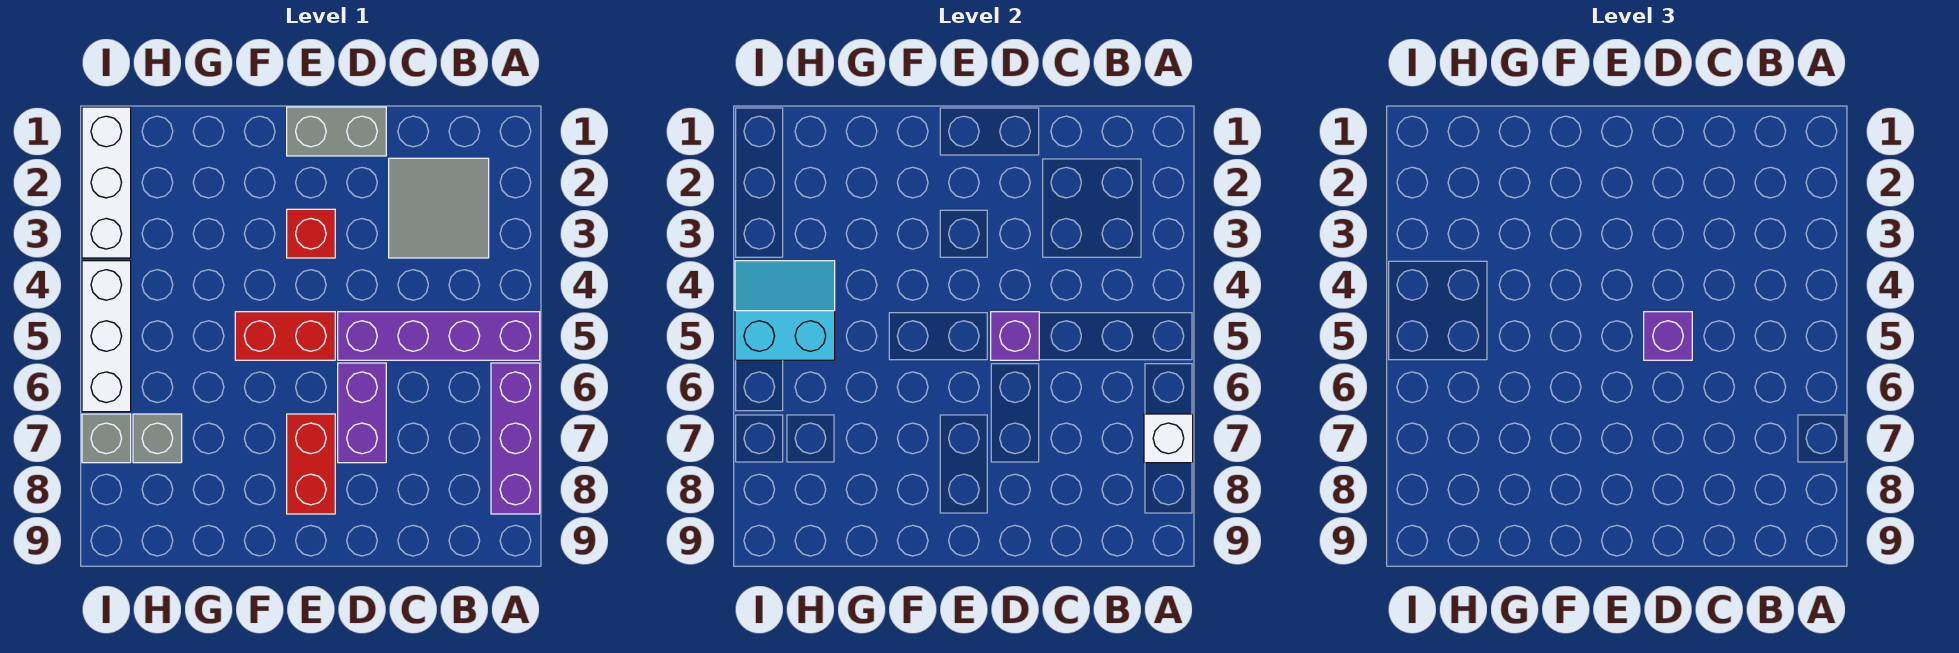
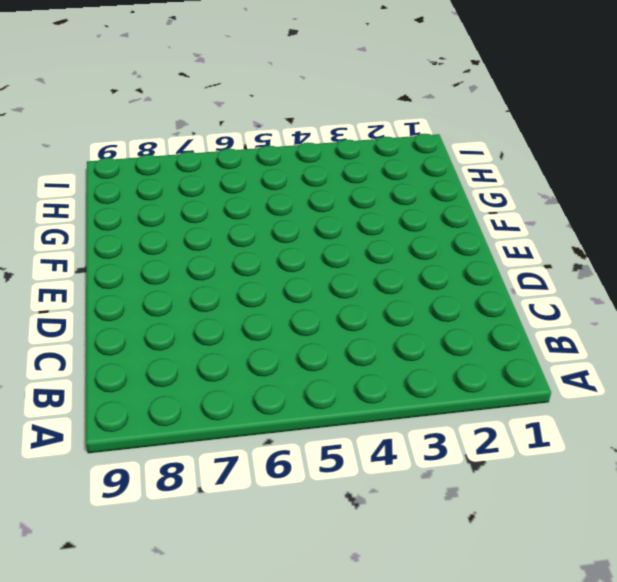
none -> purple 1x4 brick [338,312,540,360]
none -> purple 1x3 brick [491,363,540,514]
none -> grey 2x2 tile [389,158,489,258]

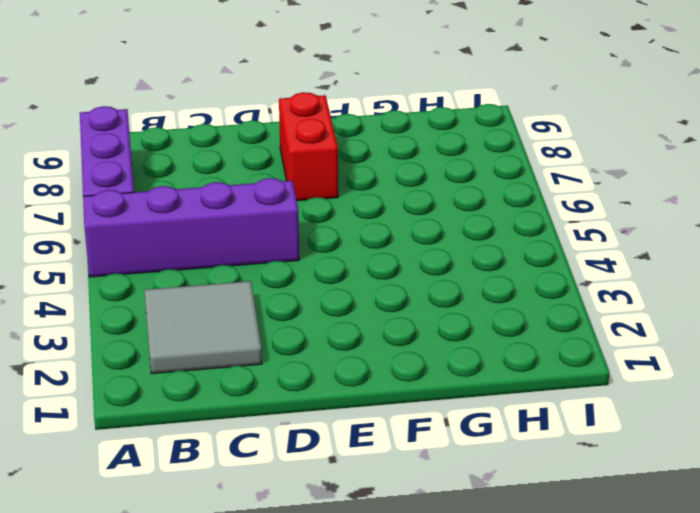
none -> grey 1x2 brick [287,107,386,156]
none -> purple 1x2 brick [338,363,386,463]
none -> red 1x1 brick [287,209,335,258]

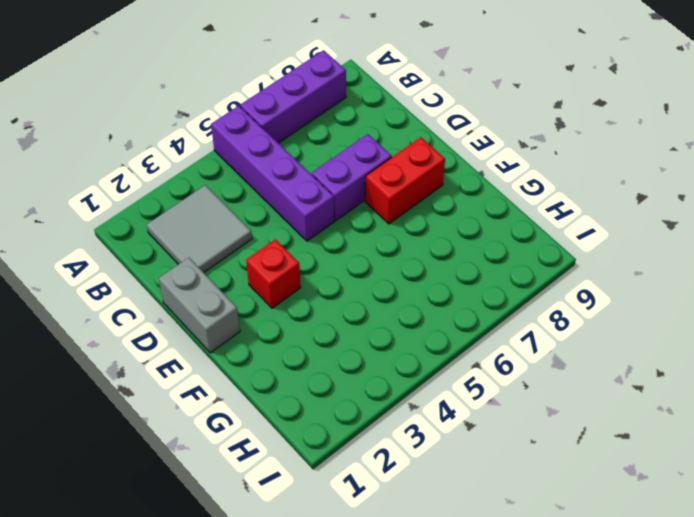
none -> red 1x2 brick [235,312,335,360]
none -> grey 1x1 brick [133,414,182,463]
none -> white 1x3 brick [82,107,131,258]

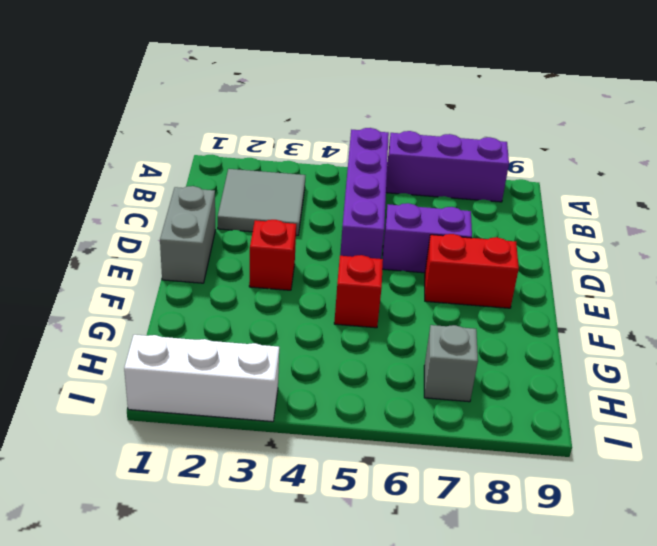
red 1x1 brick [334,255,383,328] -> red 1x2 brick [235,312,335,360]
none -> white 1x3 brick [82,261,131,412]
none -> grey 1x1 brick [82,414,131,463]
none -> white 1x1 brick [1144,414,1193,463]

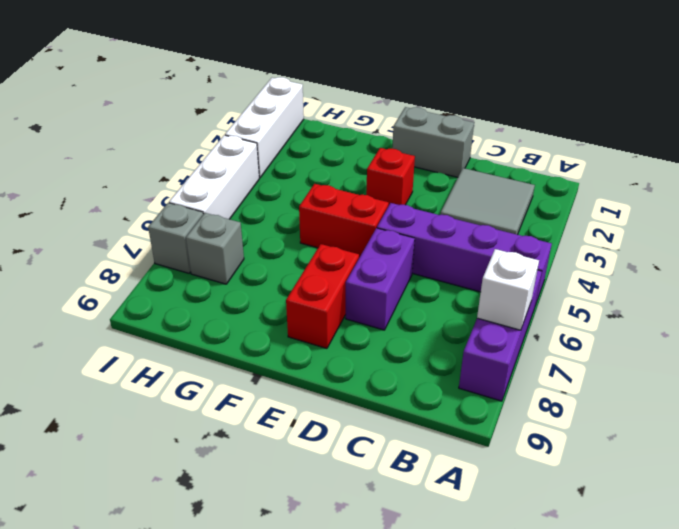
none -> purple 1x1 brick [991,312,1039,360]
none -> cyan 2x2 slope [735,261,835,360]
none -> purple 1x1 brick [1644,312,1692,360]

